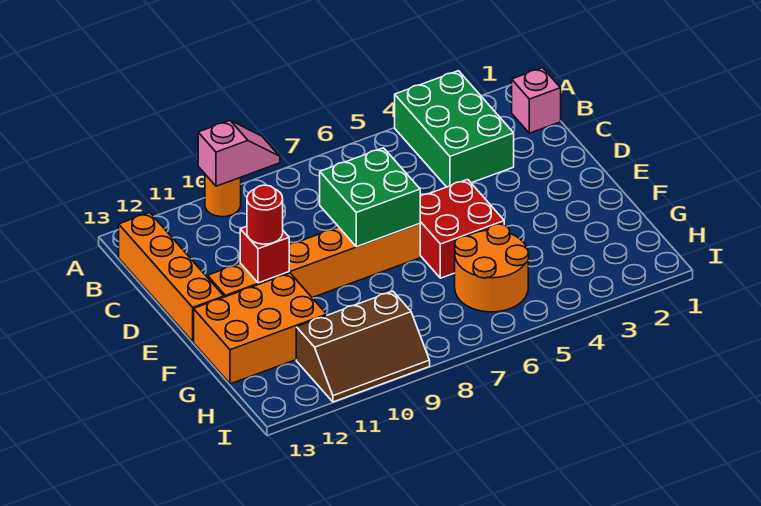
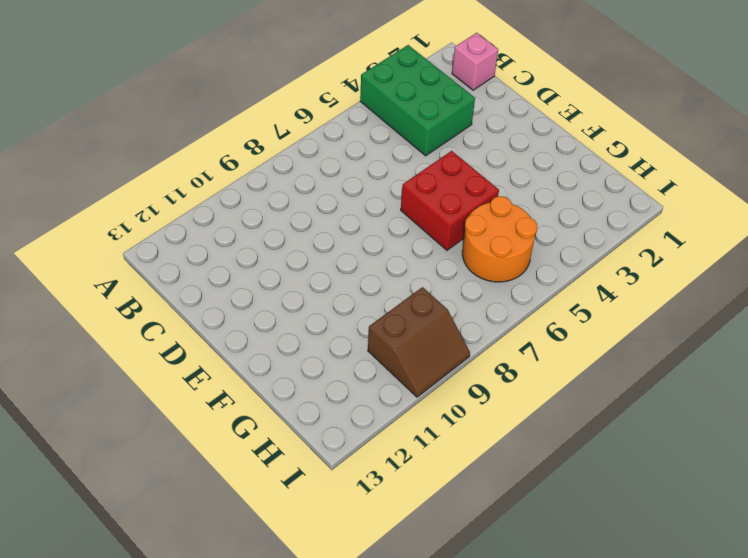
brown 2x2 slope [368,287,470,397] -> brown 2x3 slope [296,291,430,402]
none -> orange 1x1 round brick [205,175,241,217]
none -> orange 1x4 brick [119,213,224,341]
none -> orange 1x6 brick [208,224,420,298]

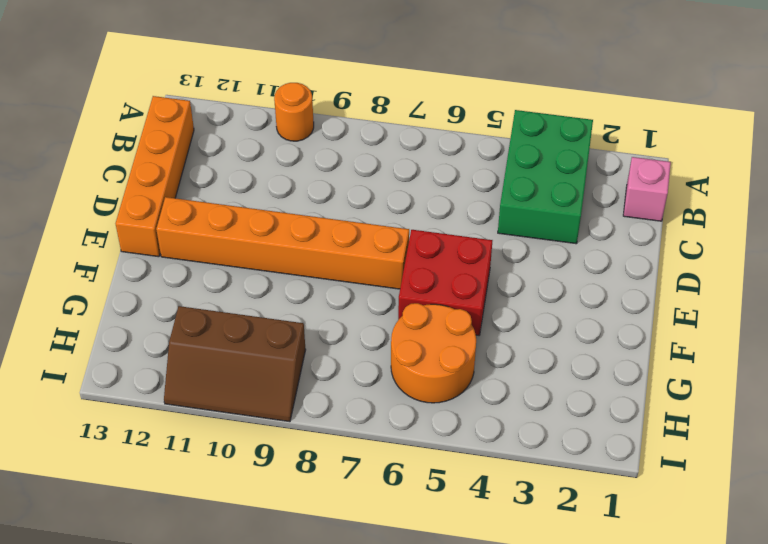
none -> orange 2x3 brick [194,273,327,384]
none -> pink 1x2 slope [198,121,280,186]
none -> green 2x2 brick [320,148,420,247]

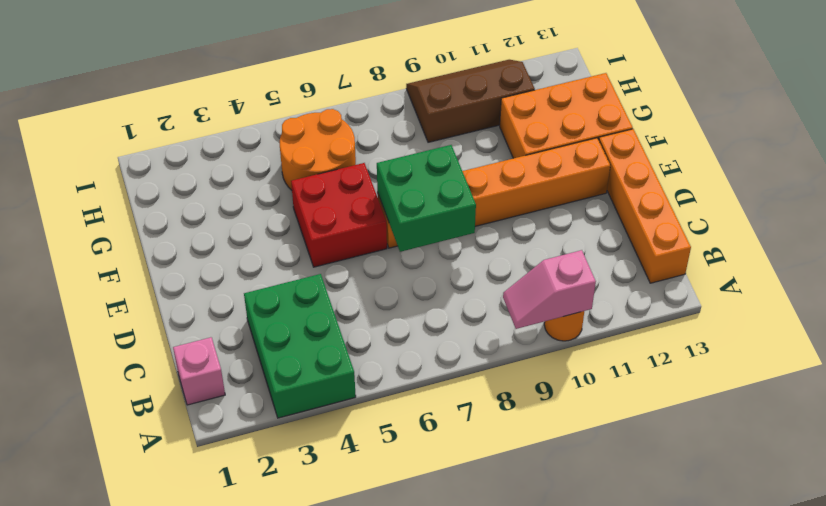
none -> red 1x1 brick [240,226,289,283]
none -> red 1x1 round brick [247,185,283,244]

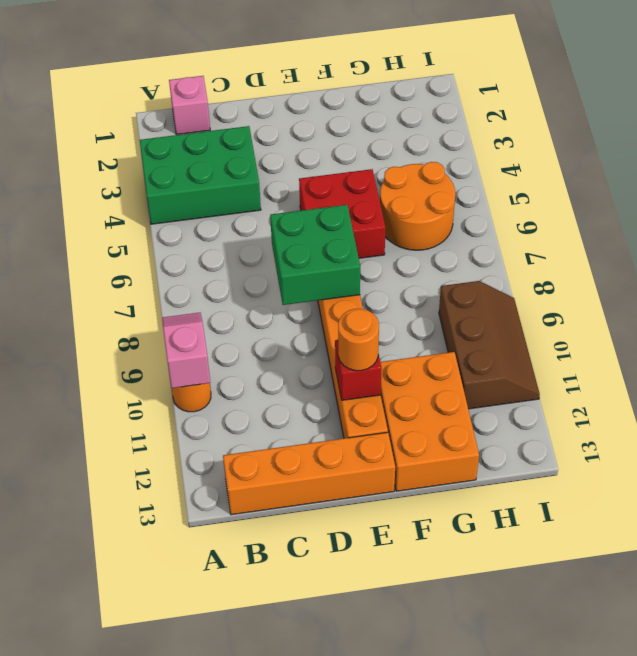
orange 1x1 round brick [338,308,379,371] -> red 1x1 round brick [247,185,283,244]

